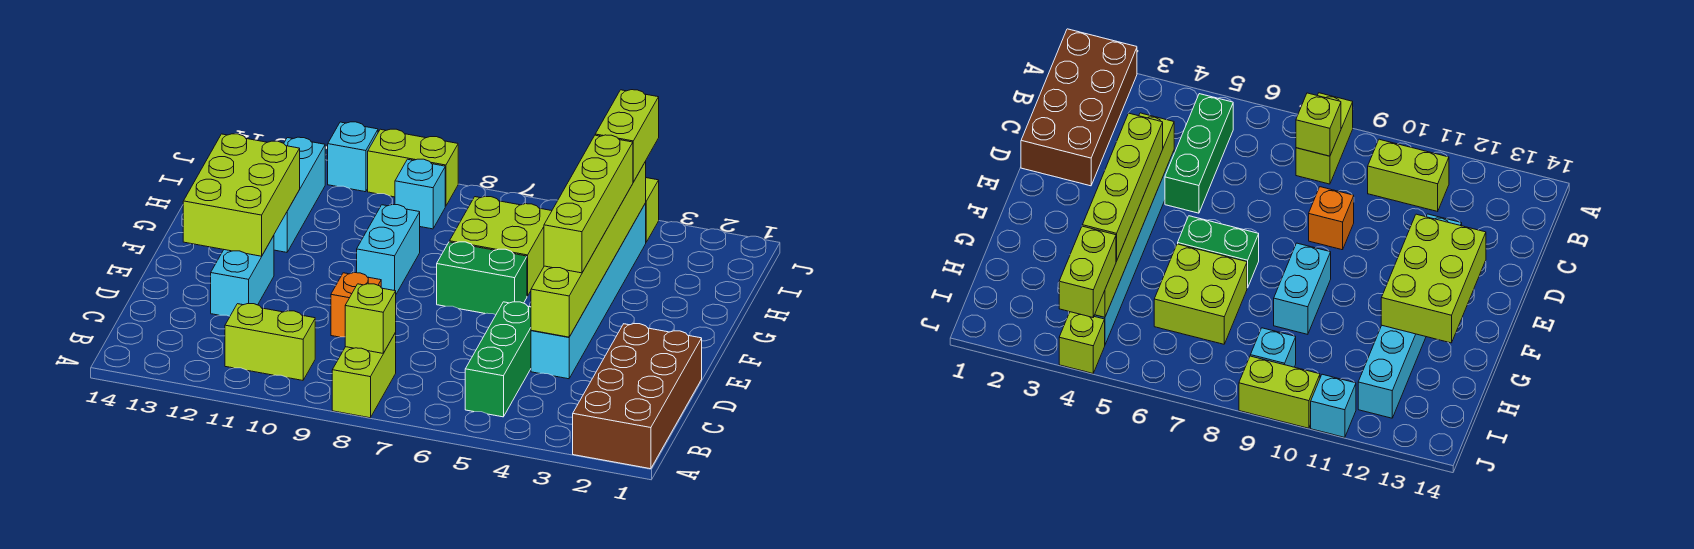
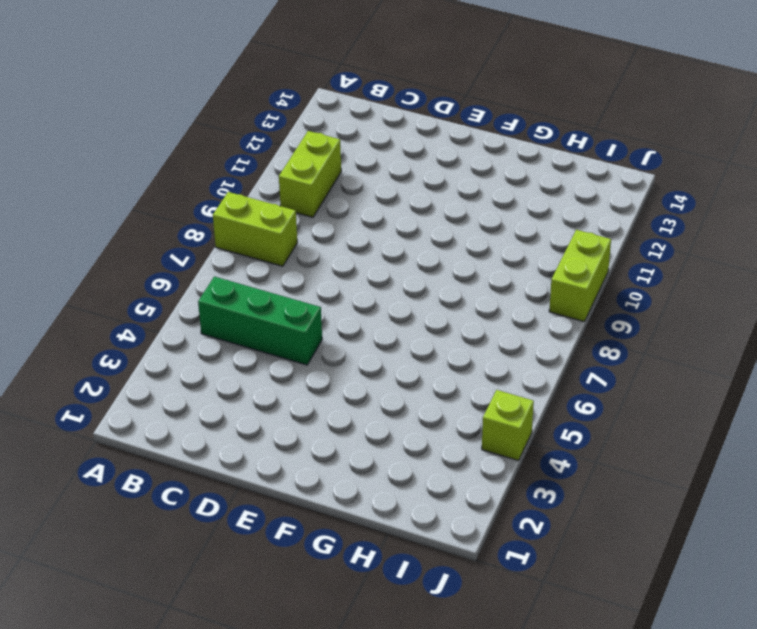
none -> brown 2x4 brick [573,324,702,469]
none -> cyan 1x6 brick [531,203,646,379]
none -> orange 1x1 brick [331,273,381,337]

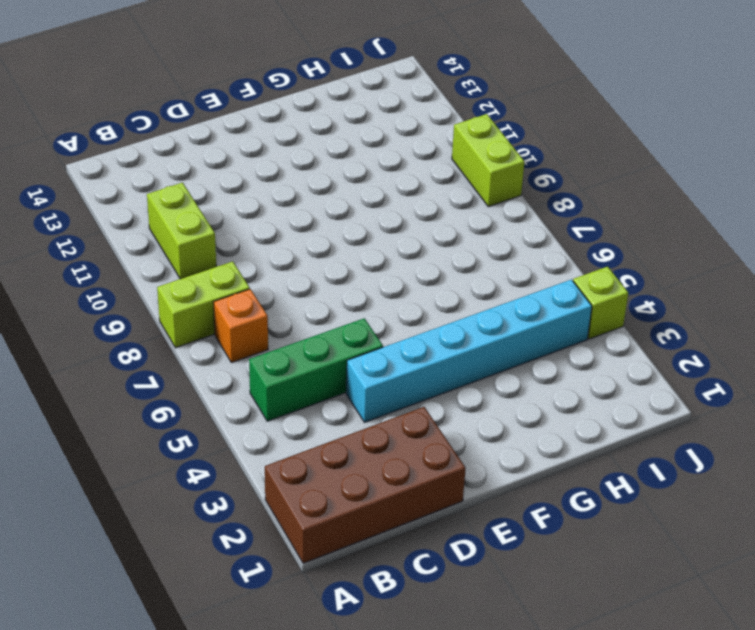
orange 1x1 brick [214,289,268,363] -> orange 1x1 brick moved to [331,273,381,337]
none -> cyan 1x2 brick [211,236,274,316]
none -> green 1x2 brick [437,242,527,315]
none -> cyan 1x2 brick [357,205,420,294]

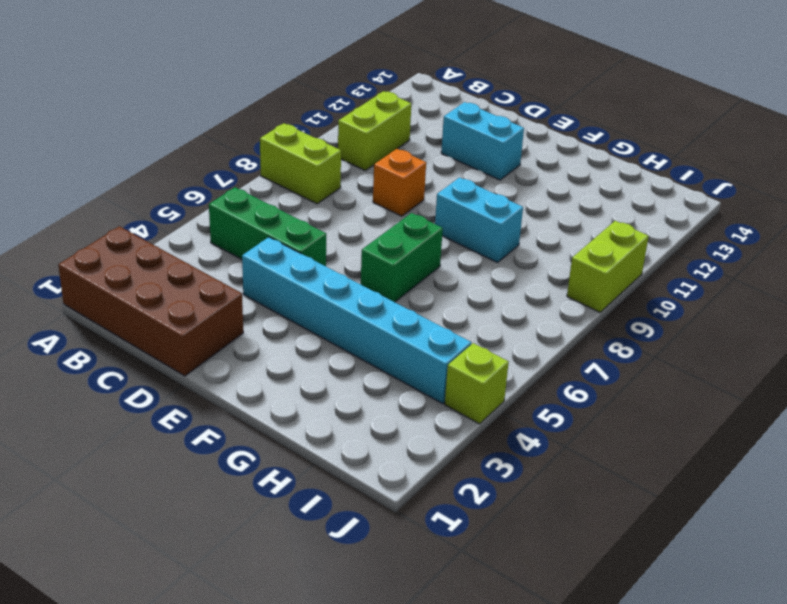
none -> lime 2x2 brick [449,197,552,296]
none -> cyan 1x3 brick [274,137,325,252]
none -> cyan 1x1 brick [395,159,445,229]

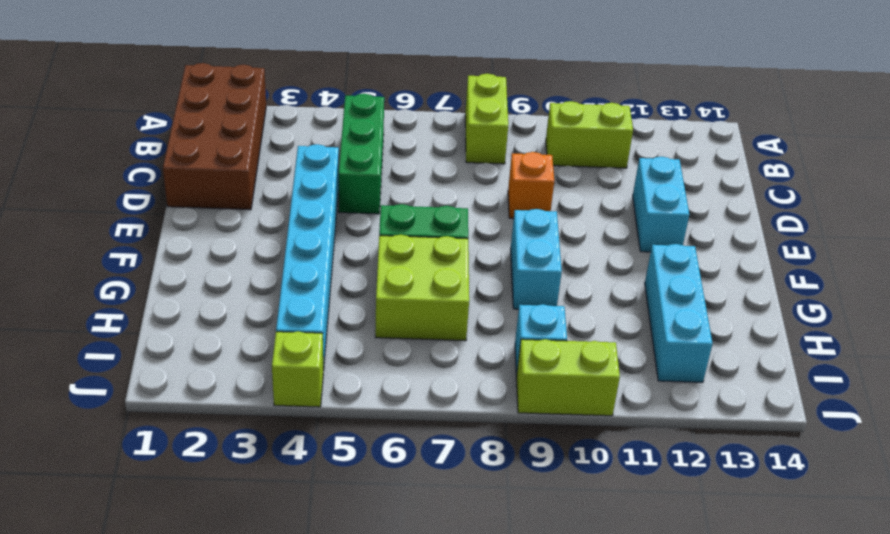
none -> cyan 1x1 brick [328,122,378,192]
none -> lime 1x1 brick [345,284,396,353]
none -> lime 1x6 brick [531,162,646,337]

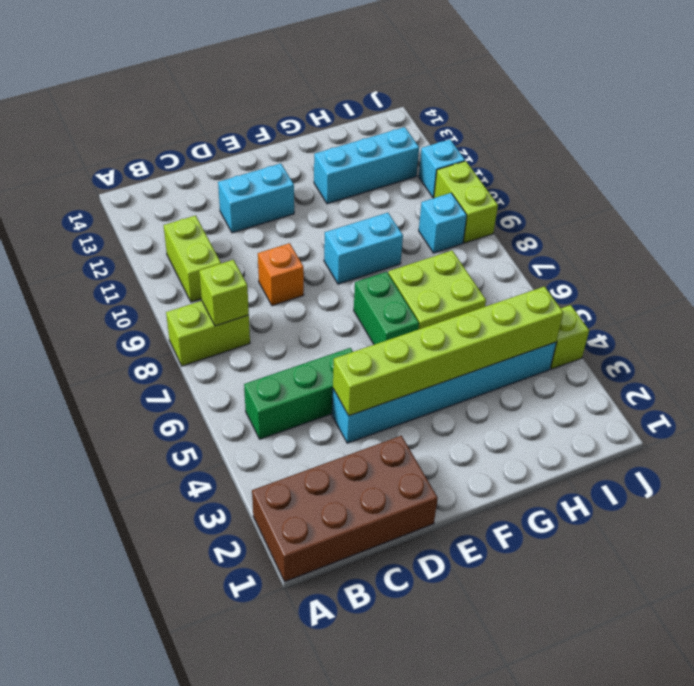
none -> lime 2x3 brick [183,134,300,256]
none -> lime 1x4 brick [544,135,633,273]
none -> lime 1x2 brick [595,90,659,182]

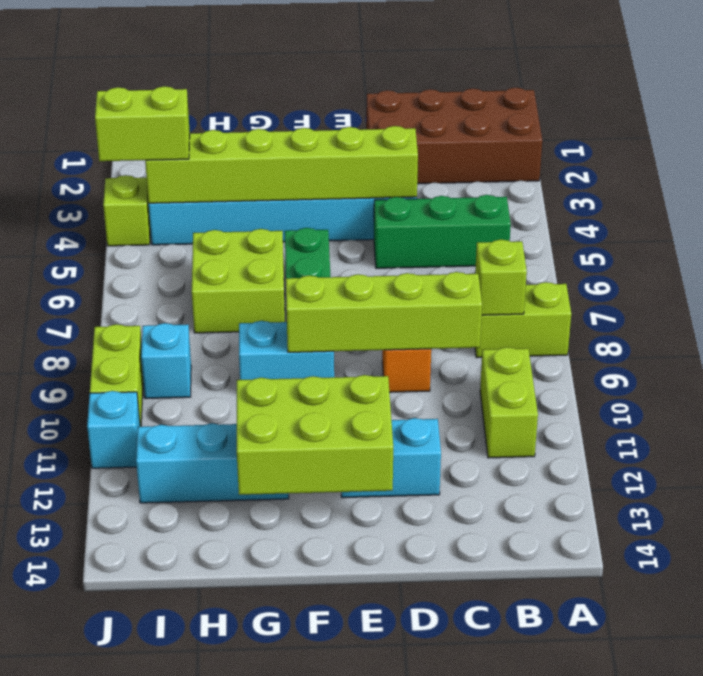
lime 1x4 brick [286,272,482,352] -> lime 1x4 brick moved to [544,135,633,273]

